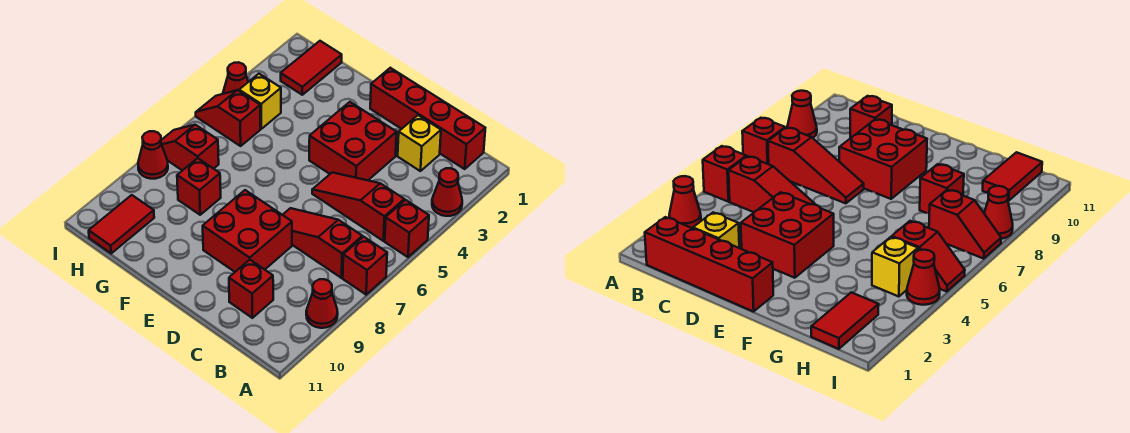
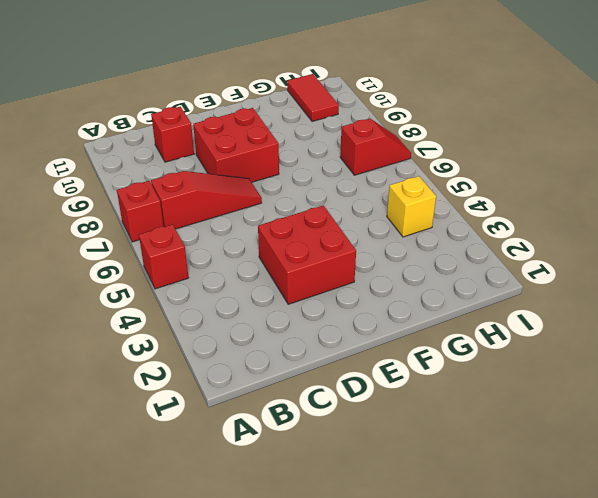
none -> red 1x1 cone [432,168,462,216]
none -> red 1x1 cone [306,279,338,328]
none -> red 1x4 brick [370,68,485,169]

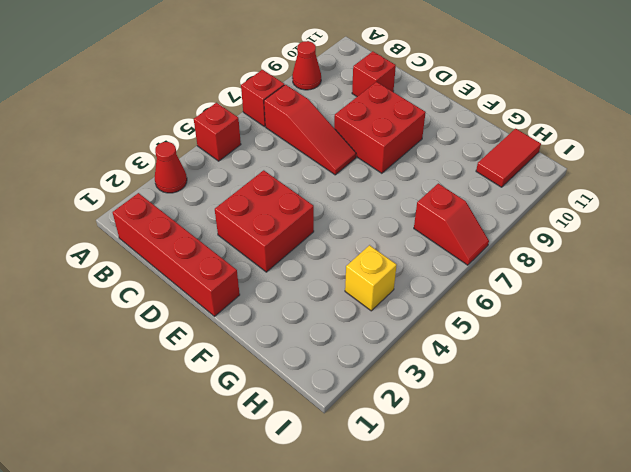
none -> red 1x3 slope [312,173,404,241]
none -> yellow 1x1 brick [398,115,441,171]
none -> red 1x1 brick [177,158,221,215]

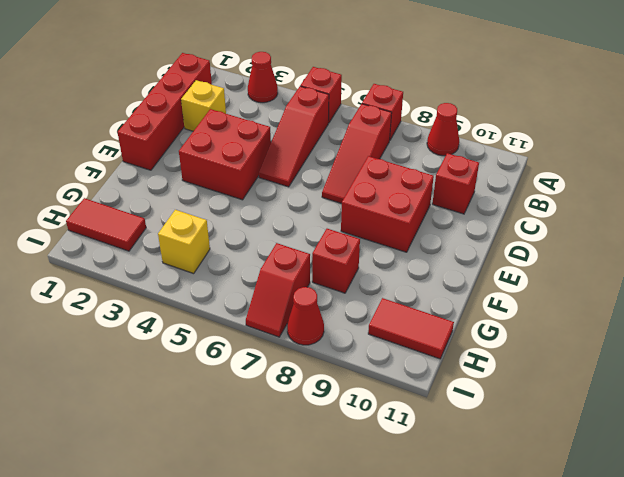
none -> red 1x2 slope [196,90,260,146]
none -> red 1x1 cone [223,62,248,94]

